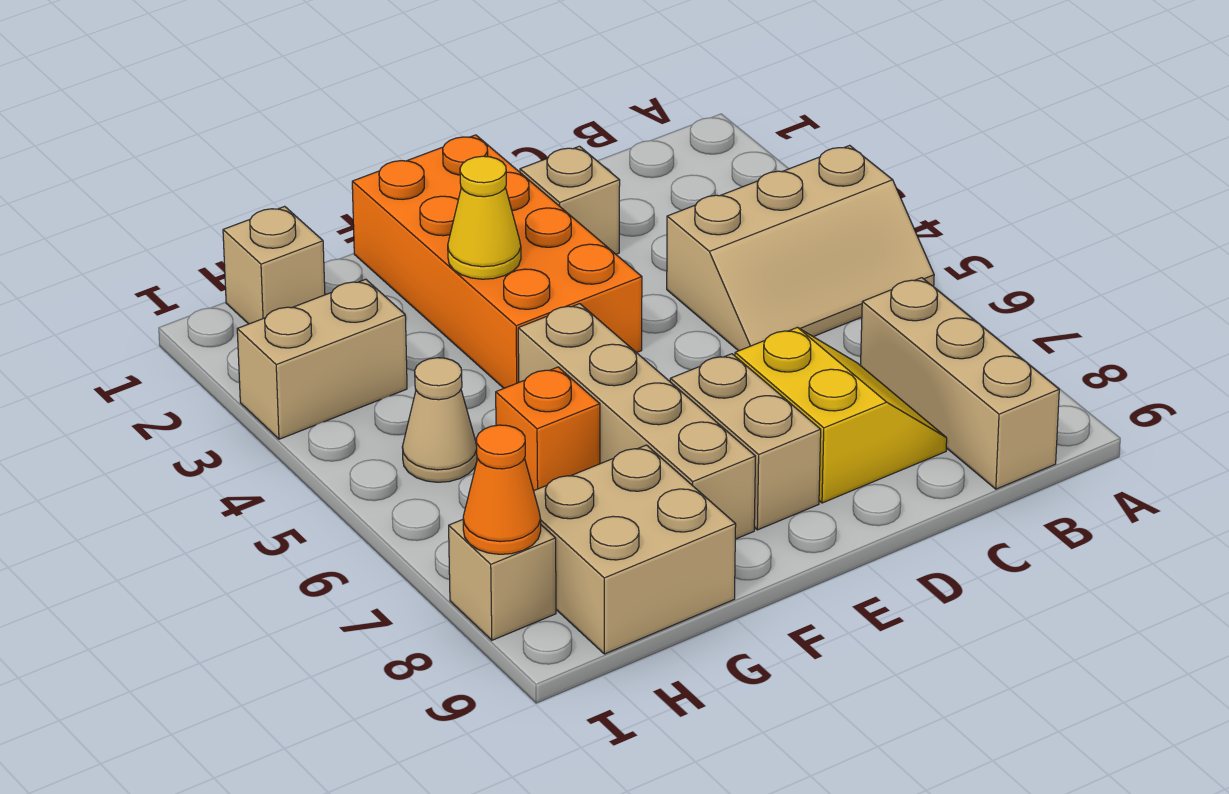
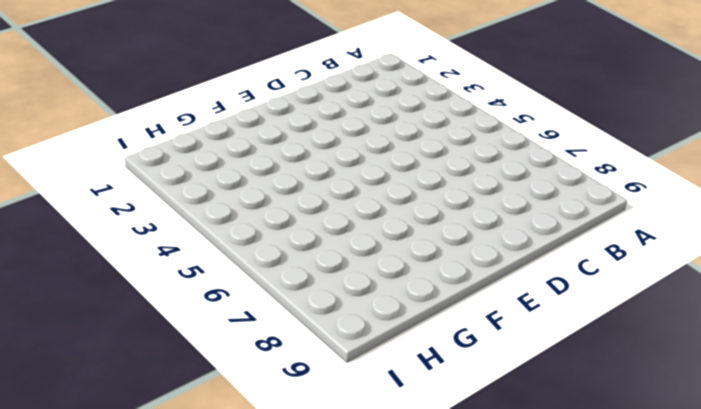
none -> tan 2x3 slope [667,145,934,351]
none -> tan 1x3 brick [861,278,1059,489]
none -> yellow 2x2 slope [735,327,947,503]

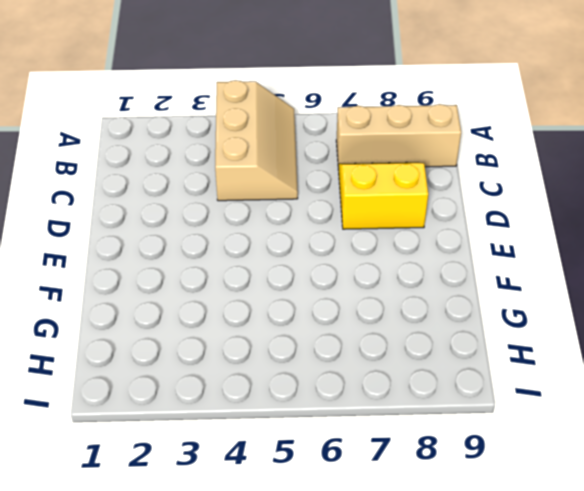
none -> tan 1x1 brick [520,146,620,254]
none -> orange 2x4 brick [352,135,642,388]
none -> tan 1x2 brick [670,354,821,530]

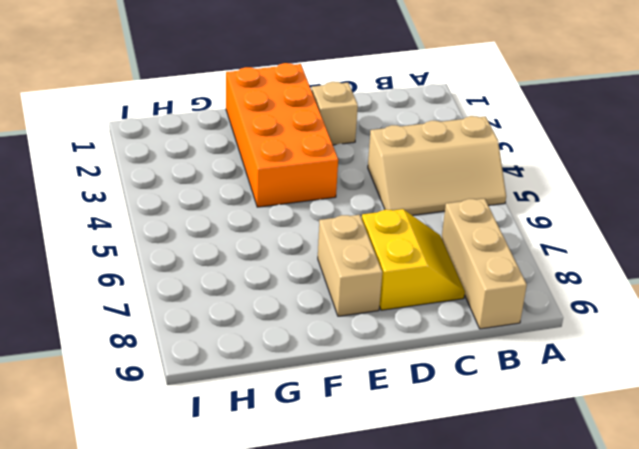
none -> tan 1x4 brick [518,304,755,539]
none -> orange 1x1 brick [496,367,600,491]
none -> tan 2x2 brick [534,445,736,654]

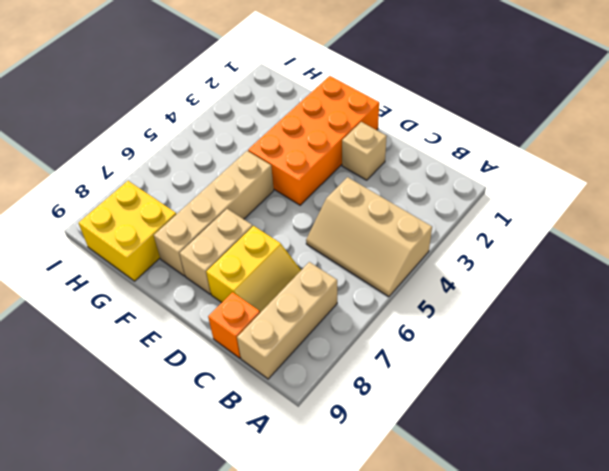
orange 1x1 brick [208,292,260,358] -> orange 1x1 brick moved to [496,367,600,491]
yellow 2x2 brick [79,181,176,281] -> tan 2x2 brick [534,445,736,654]
none -> tan 1x1 brick [223,206,325,324]
none -> tan 1x2 brick [237,279,407,439]
none -> tan 1x1 cone [402,358,477,482]

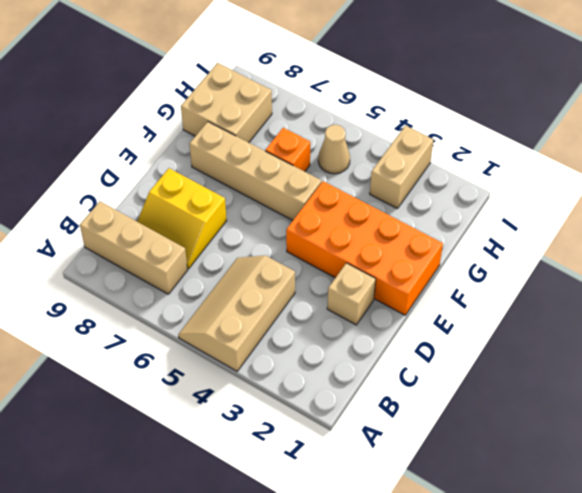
none -> tan 1x2 brick [670,354,821,530]
none -> tan 1x1 brick [223,206,325,324]
none -> tan 1x1 brick [449,520,556,640]

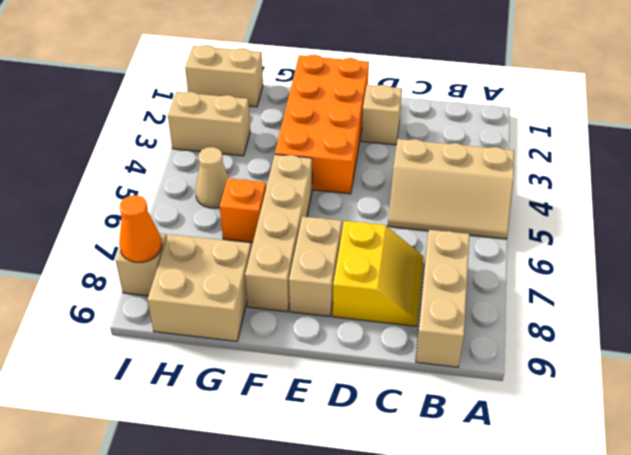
tan 1x2 brick [185,45,263,107] -> tan 1x1 brick [223,206,325,324]
none -> yellow 1x1 cone [448,156,521,279]

